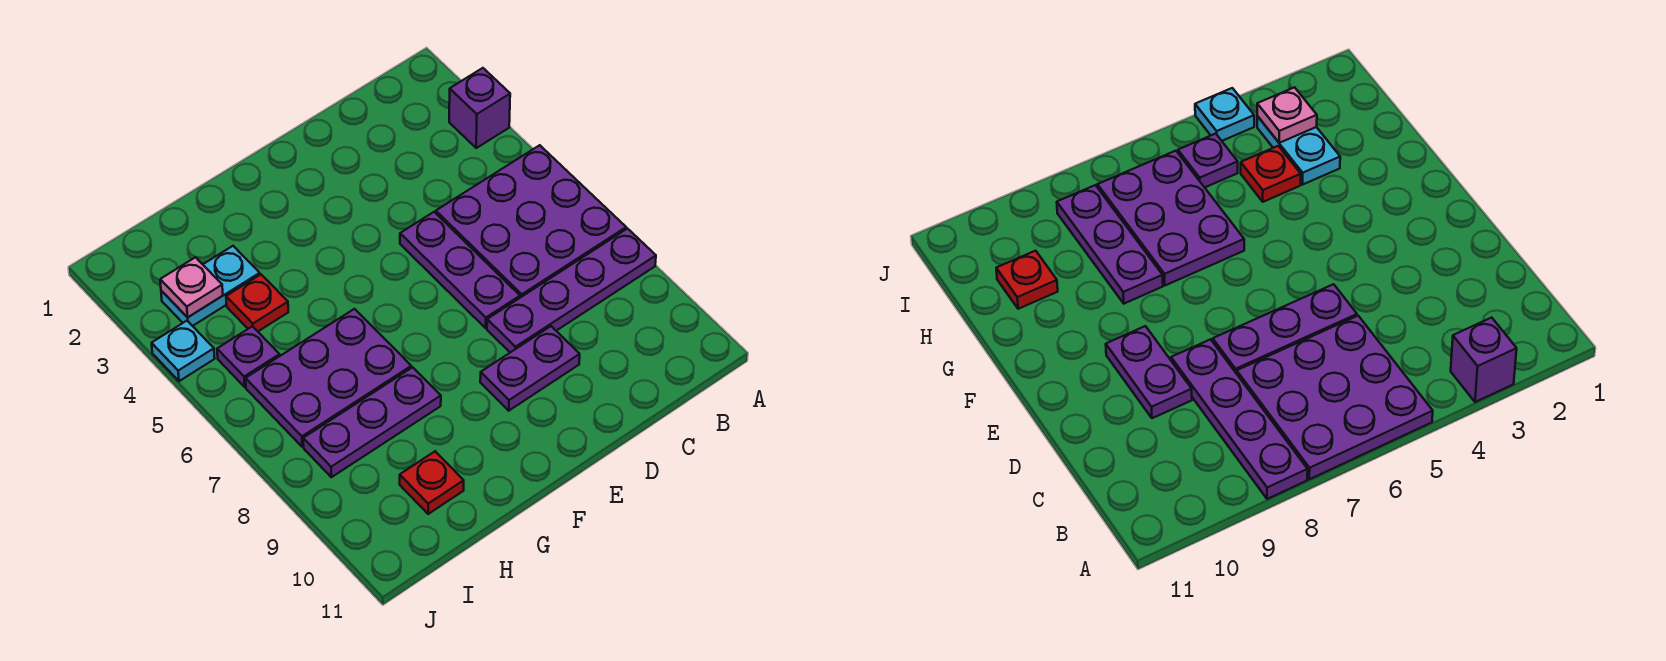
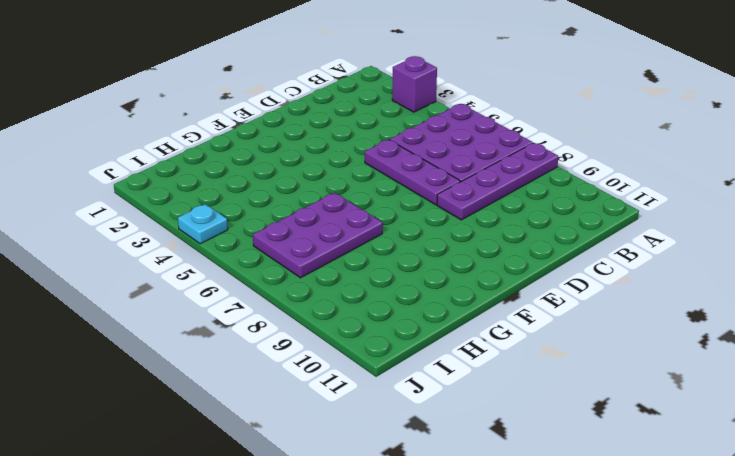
none -> purple 1x2 plate [480,326,580,411]
none -> purple 1x3 plate [303,367,441,477]
none -> cyan 1x2 plate [161,246,260,326]

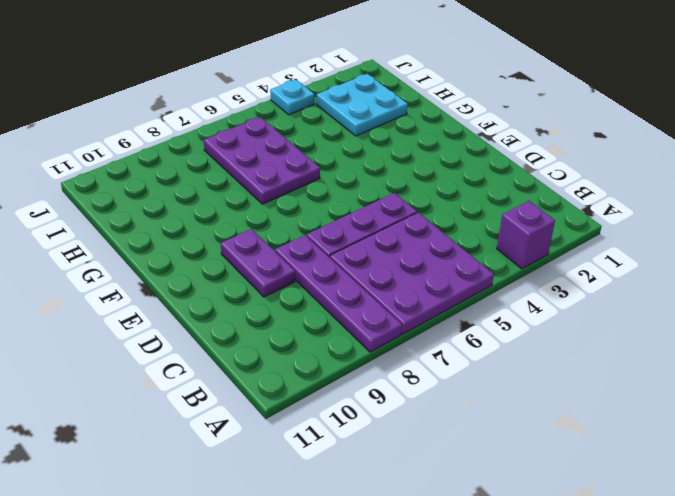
cyan 2x2 plate [316,74,408,136] -> cyan 1x2 plate [161,246,260,326]
none -> purple 1x3 plate [303,367,441,477]
none -> red 1x1 plate [226,275,288,331]
none -> red 1x1 plate [400,451,464,514]

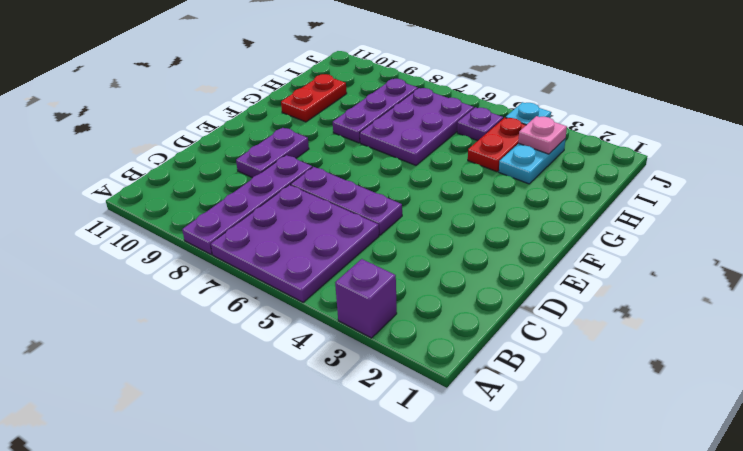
red 1x2 plate [281,74,347,122] -> red 1x1 plate [400,451,464,514]
red 1x2 plate [468,118,526,172] -> red 1x1 plate [226,275,288,331]

